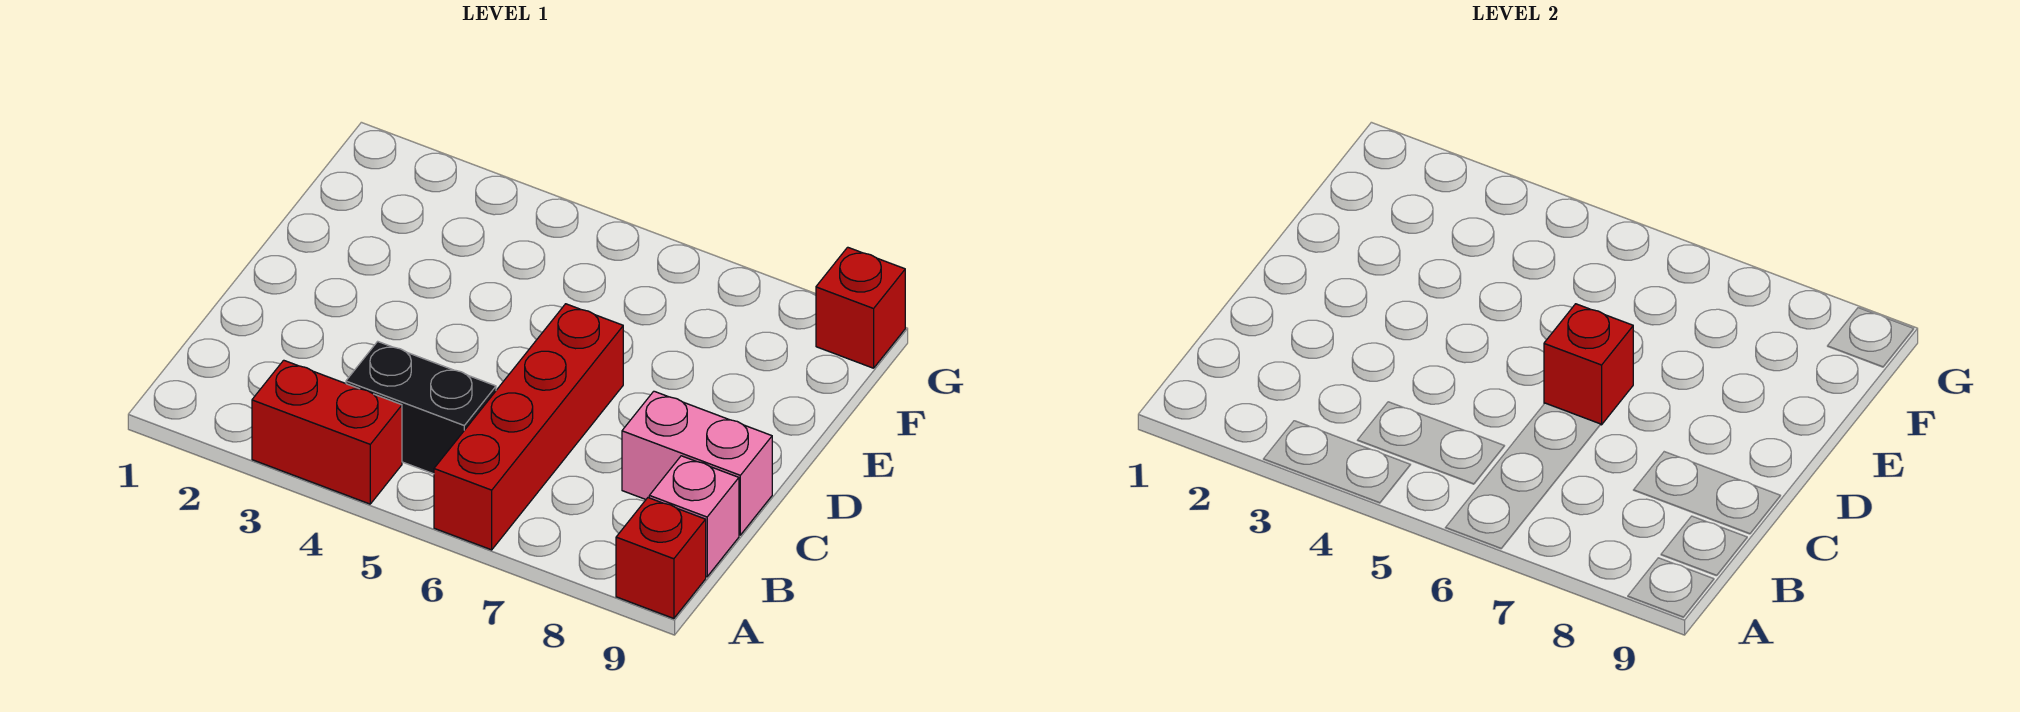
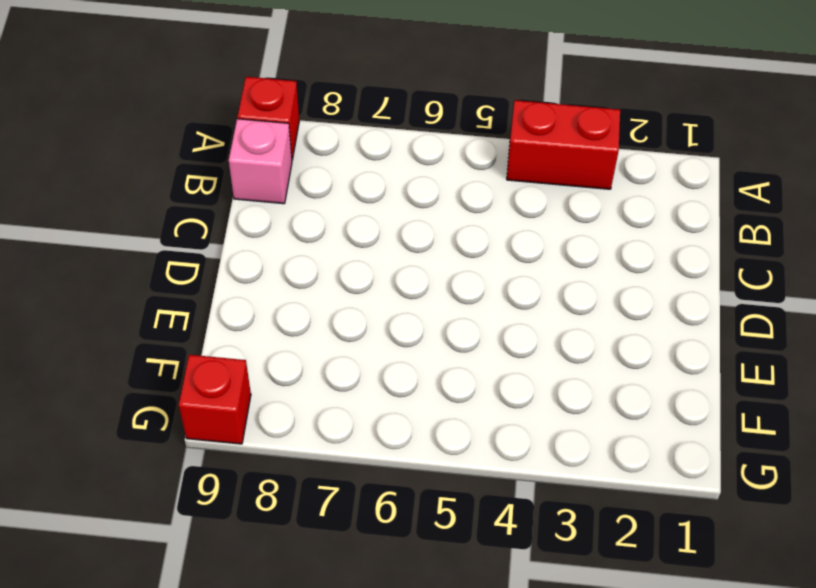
none -> red 1x4 brick [434,304,623,550]
none -> black 1x2 brick [346,341,496,474]

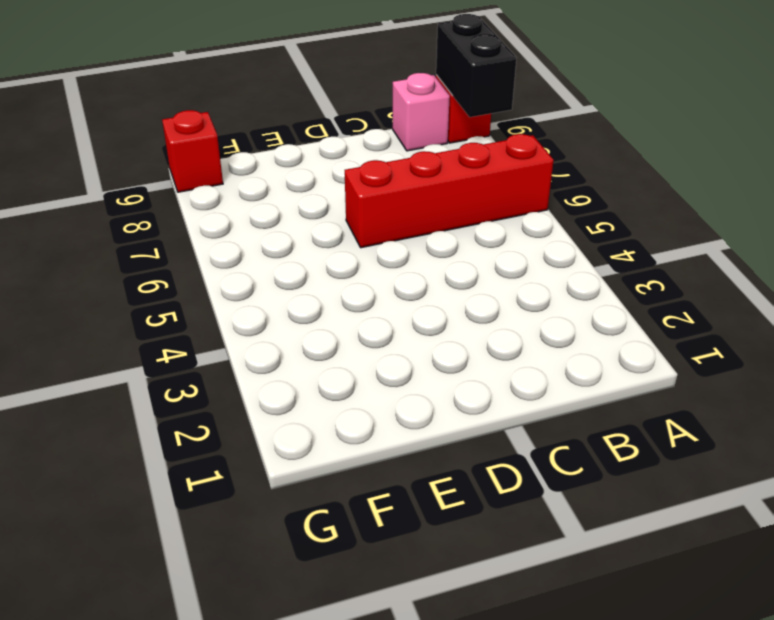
black 1x2 brick [436,14,517,117] -> black 1x2 brick moved to [346,341,496,474]
none -> red 1x2 brick [252,360,402,504]
none -> pink 1x2 brick [622,391,772,535]

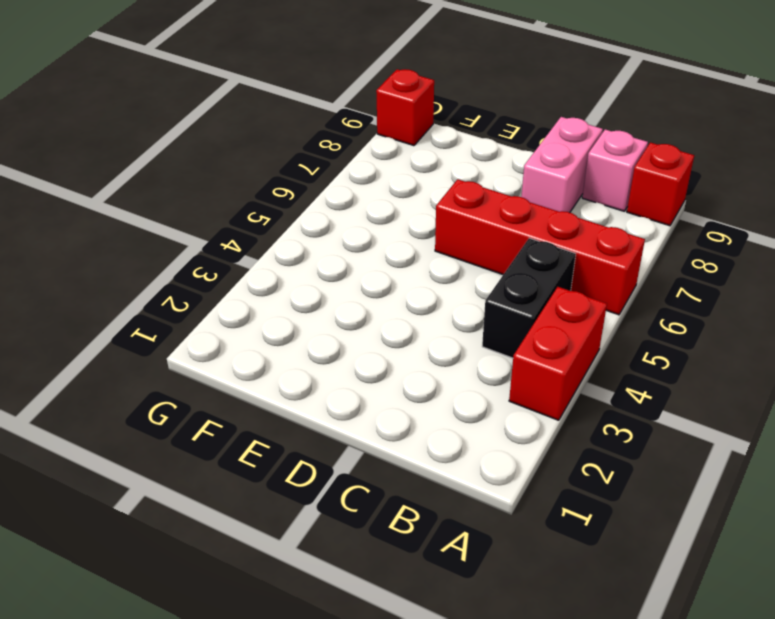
none -> red 1x1 brick [1544,304,1633,425]

